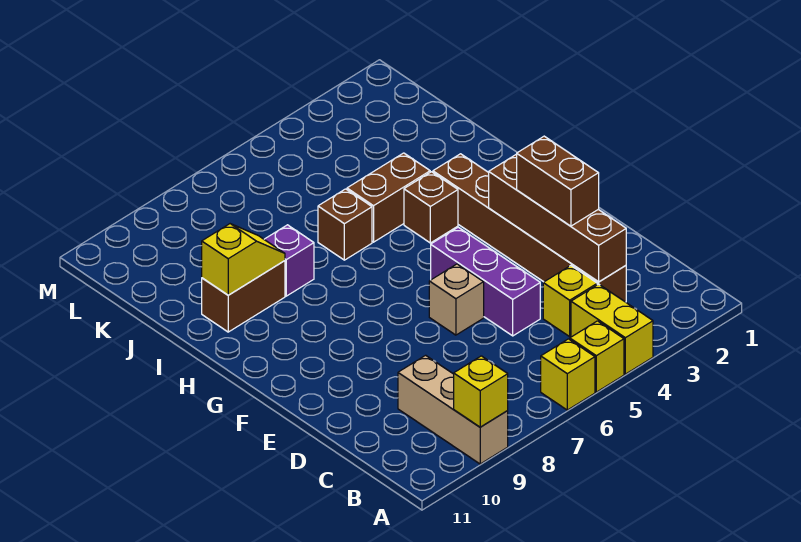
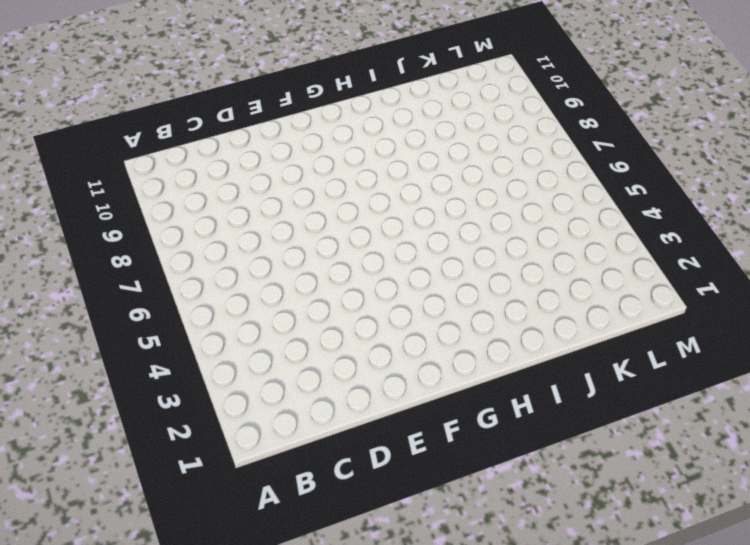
none -> yellow 1x2 brick [571,284,653,374]
none -> yellow 1x1 brick [570,321,624,392]
none -> yellow 1x1 brick [541,339,595,410]

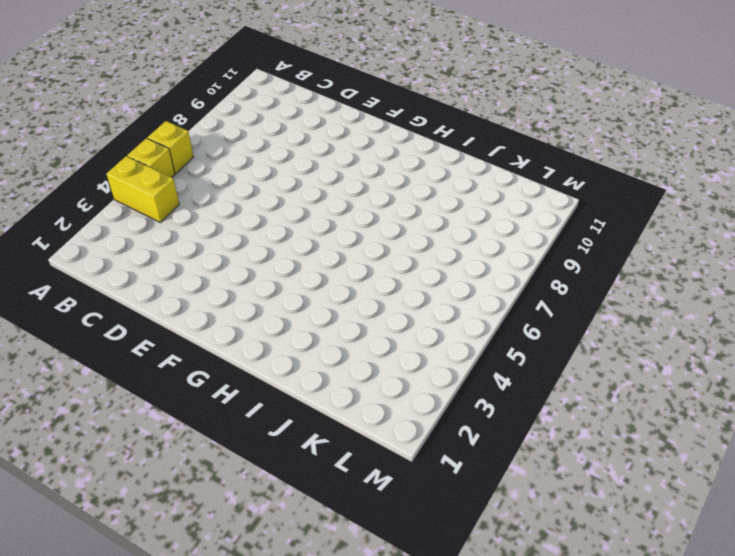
none -> tan 1x3 brick [398,355,508,464]
none -> brown 1x6 brick [433,154,626,302]
none -> yellow 1x1 brick [543,266,597,337]

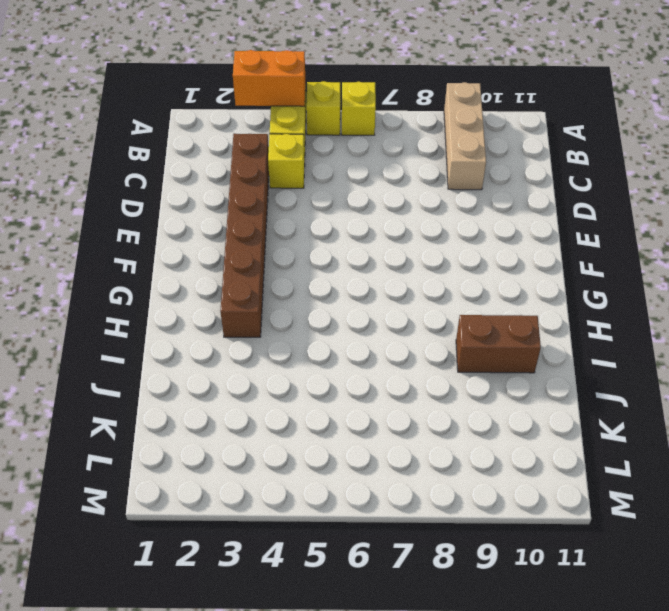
orange 1x2 brick [233,50,305,106] -> none
none -> purple 1x3 brick [431,227,540,336]
none -> tan 1x1 brick [429,264,484,335]
none -> brown 1x1 brick [404,172,458,243]

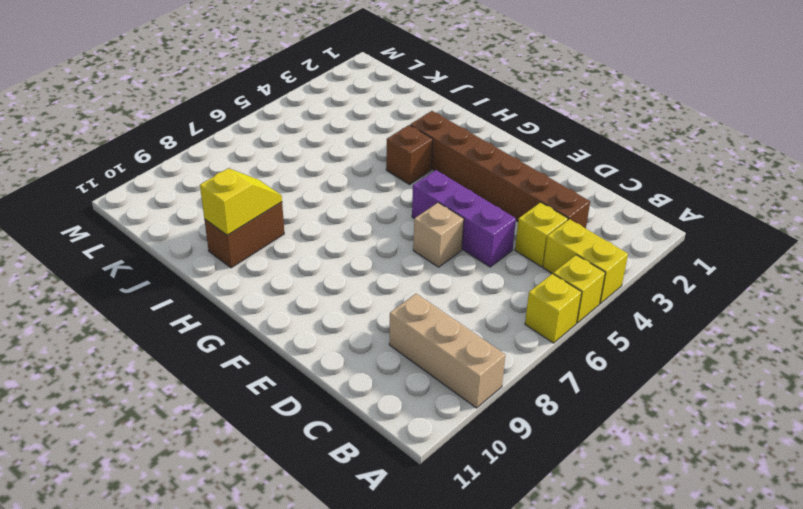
none -> brown 1x2 brick [347,153,430,242]
none -> brown 1x1 brick [318,189,372,260]
none -> purple 1x1 brick [264,225,314,296]

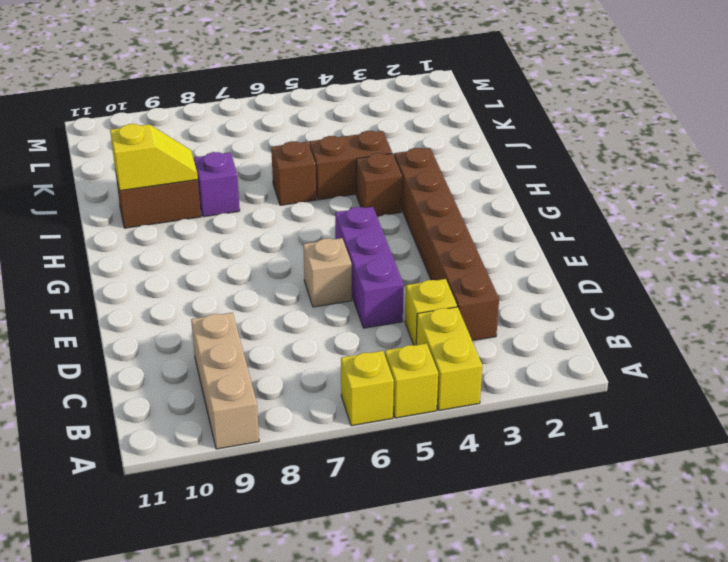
none -> yellow 1x1 brick [454,356,508,427]
none -> brown 1x4 brick [489,154,626,282]
none -> brown 1x2 brick [517,136,599,226]

